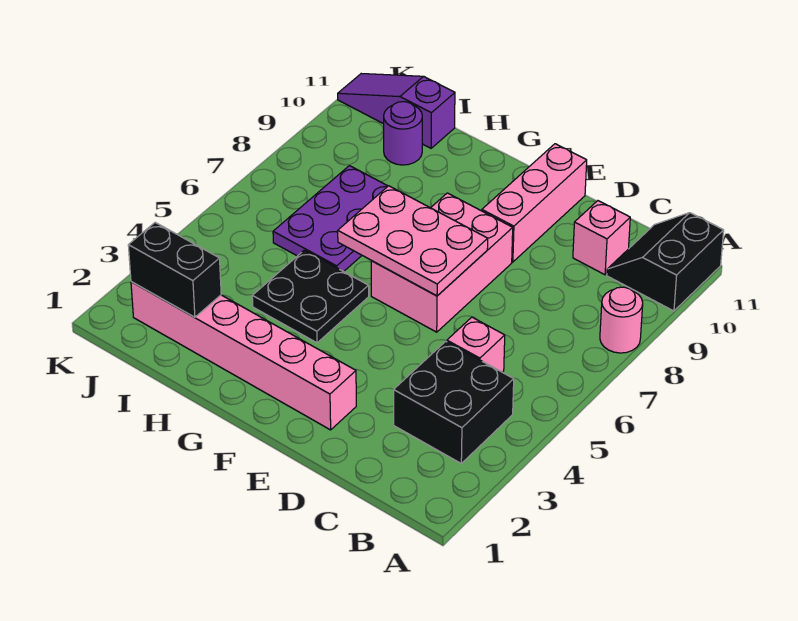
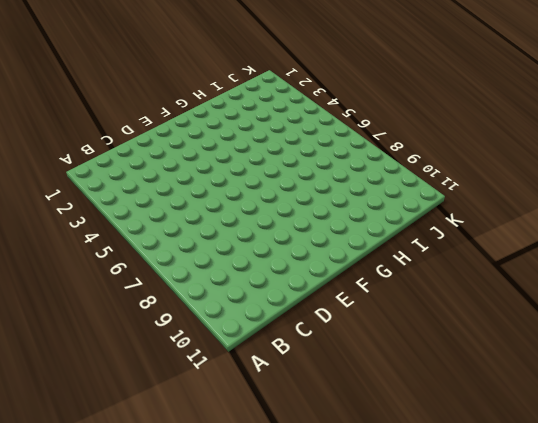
none -> pink 1x1 round brick [600,287,643,353]
none -> black 2x2 slope [607,213,724,311]
none -> black 2x2 brick [394,341,514,463]

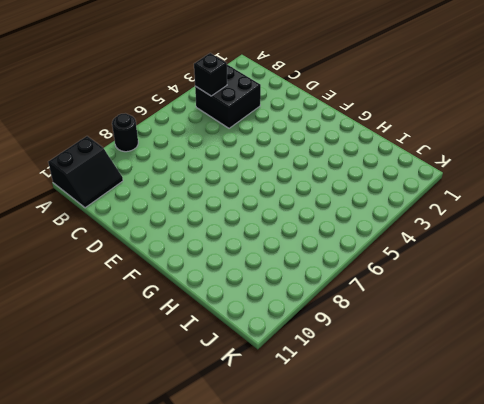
black 1x1 round brick [112,113,138,152] -> pink 1x1 round brick [600,287,643,353]
black 1x1 brick [194,53,227,96] -> none
none -> pink 1x1 brick [447,317,505,372]
none -> pink 1x1 brick [573,201,630,275]
none -> pink 1x6 brick [131,282,356,430]

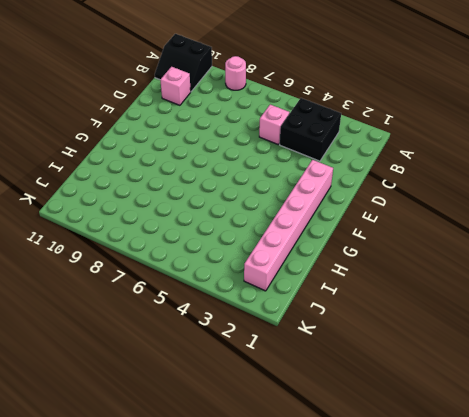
none -> pink 2x3 brick [371,193,513,332]
none -> pink 1x3 brick [482,144,587,262]
none -> black 2x2 plate [252,250,369,343]

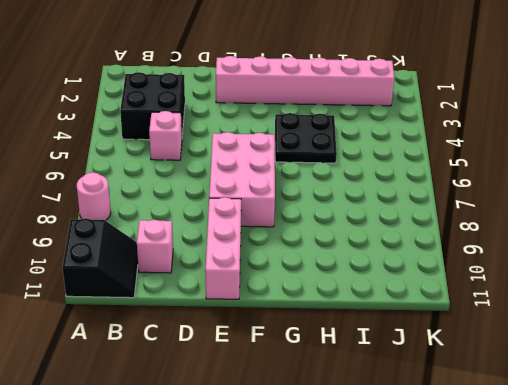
none -> purple 2x3 plate [273,166,388,272]
none -> purple 1x1 round brick [384,102,422,165]
none -> purple 1x3 slope [338,74,455,148]

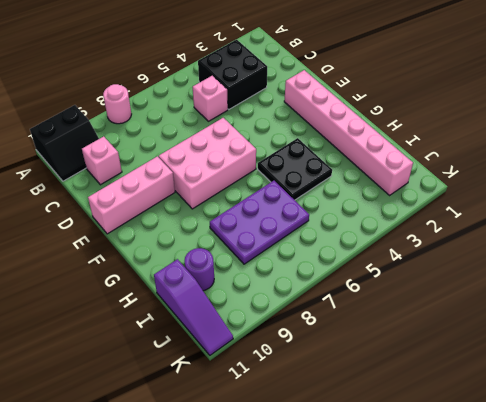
none -> pink 2x3 plate [338,186,488,296]
none -> black 1x2 brick [128,222,221,317]

